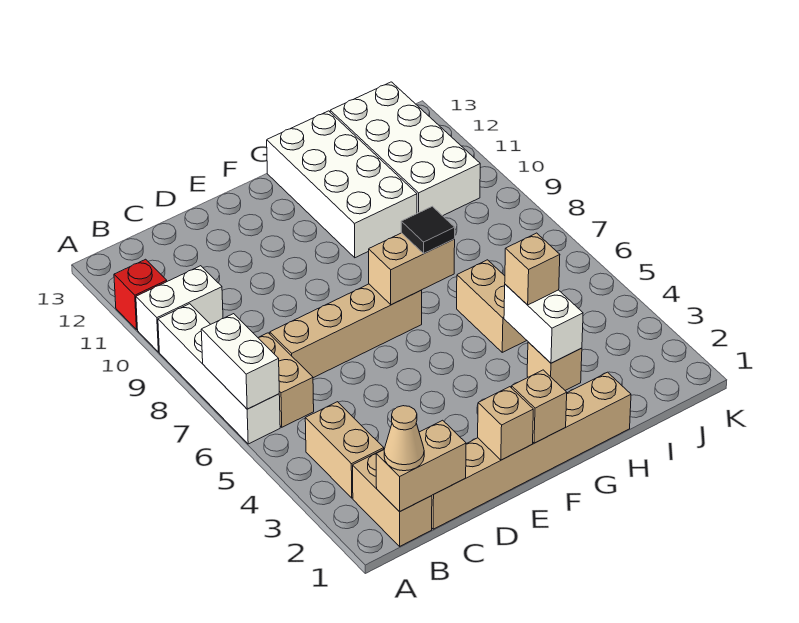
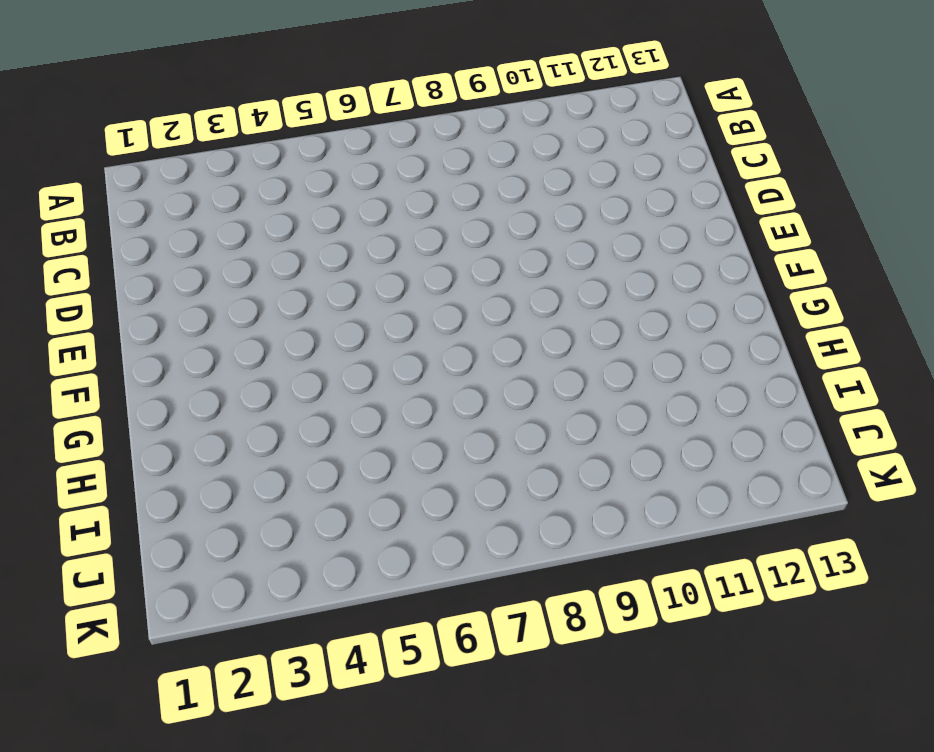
none -> white 1x4 brick [158,304,280,444]
none -> white 1x2 brick [136,266,223,352]
none -> red 1x1 brick [114,259,167,329]

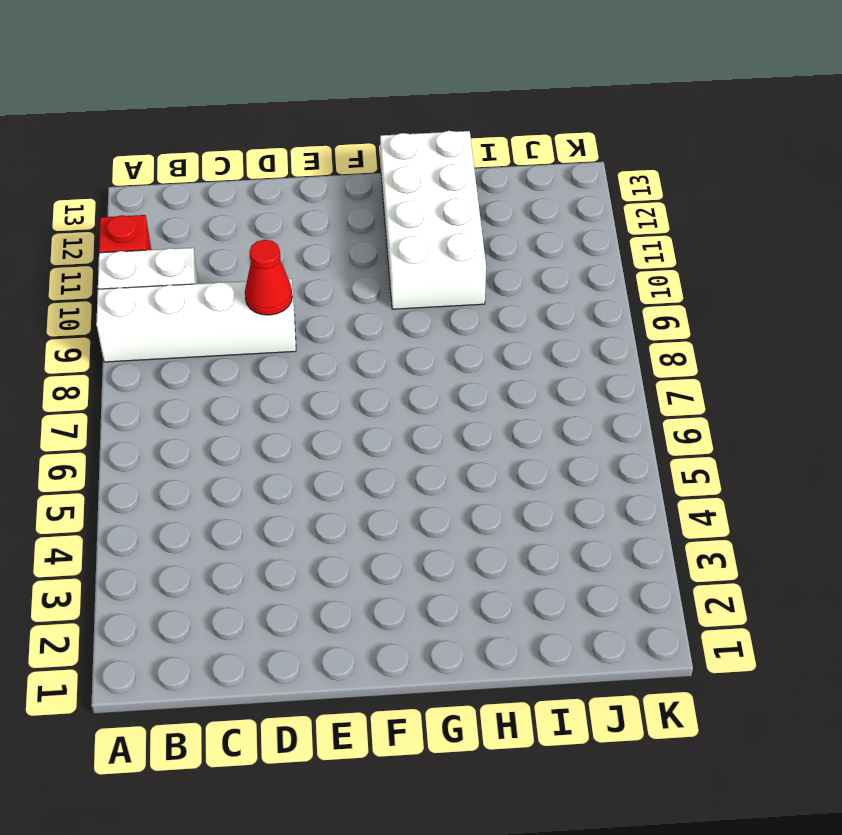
white 1x4 brick [96,279,296,362] -> white 1x4 brick turned to [158,304,280,444]
red 1x1 cone [245,240,292,315] -> none
none -> tan 1x2 brick [353,449,432,546]
none -> tan 1x2 brick [305,402,384,498]
none -> tan 1x2 brick [258,333,314,427]

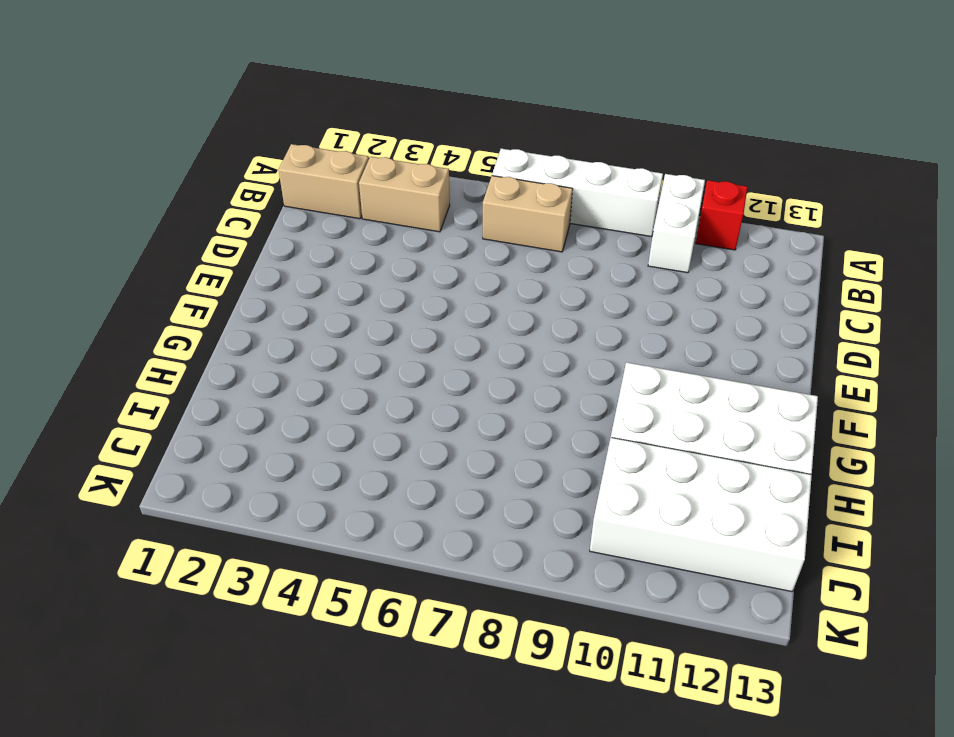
none -> tan 1x6 brick [432,372,631,529]
none -> tan 1x4 brick [270,284,422,378]
none -> tan 1x1 brick [527,342,582,390]

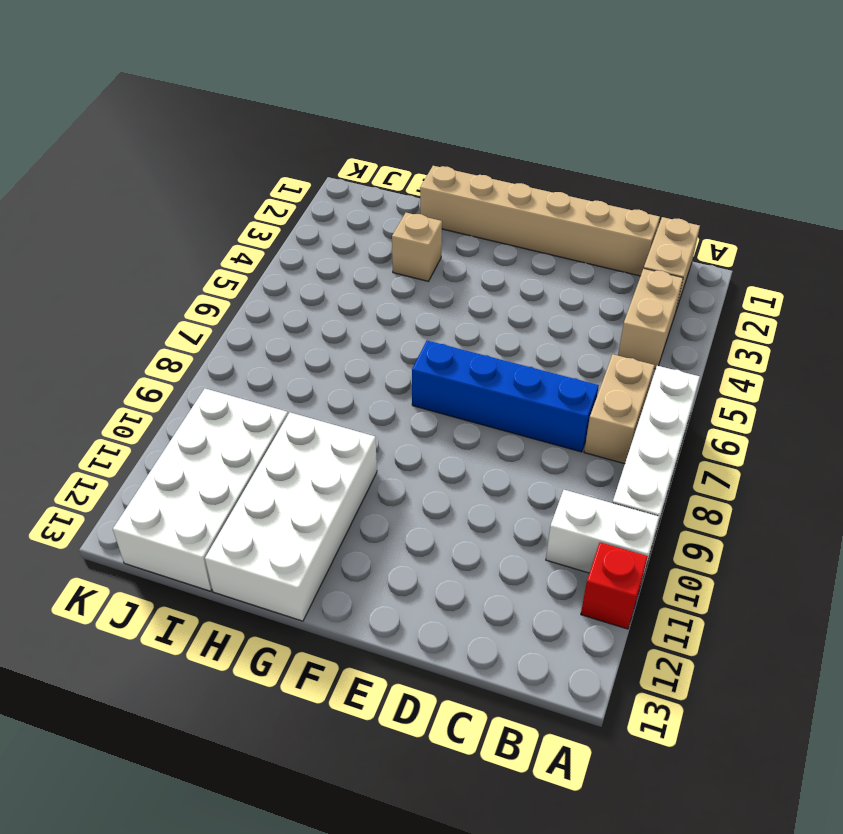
blue 1x4 brick [412,341,599,452] -> tan 1x4 brick [270,284,422,378]
none -> tan 1x2 brick [457,260,527,352]
none -> white 1x2 brick [201,314,279,409]
none -> tan 1x2 brick [376,420,466,512]

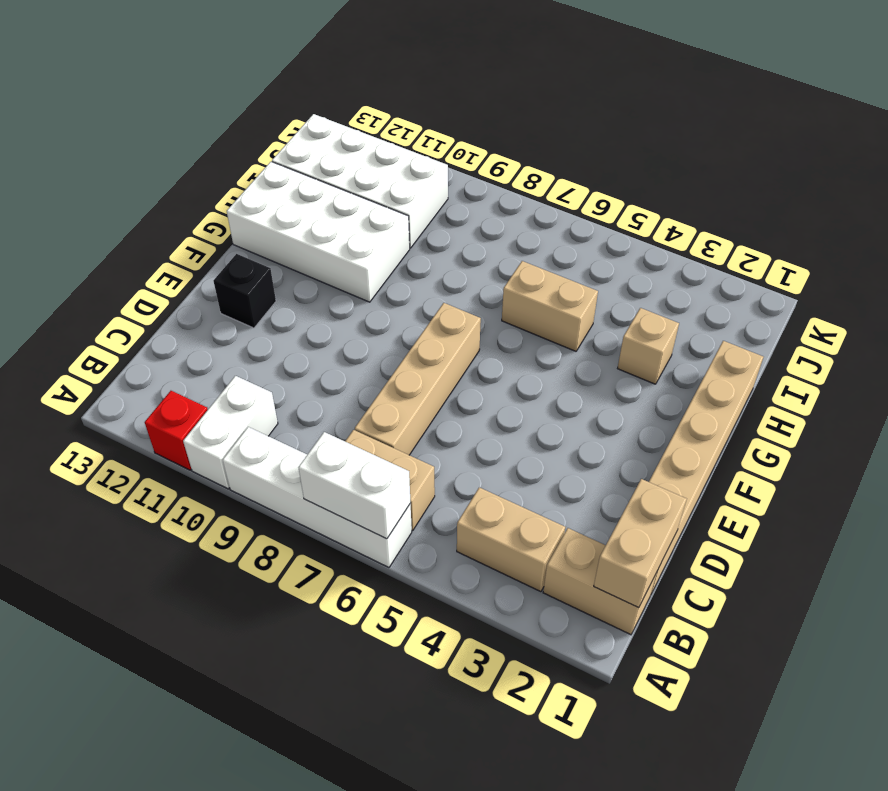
black 1x1 brick [214,254,276,328] -> none
none -> tan 1x1 brick [478,387,533,460]
none -> tan 1x1 brick [512,370,567,443]
none -> tan 1x2 brick [369,233,455,305]

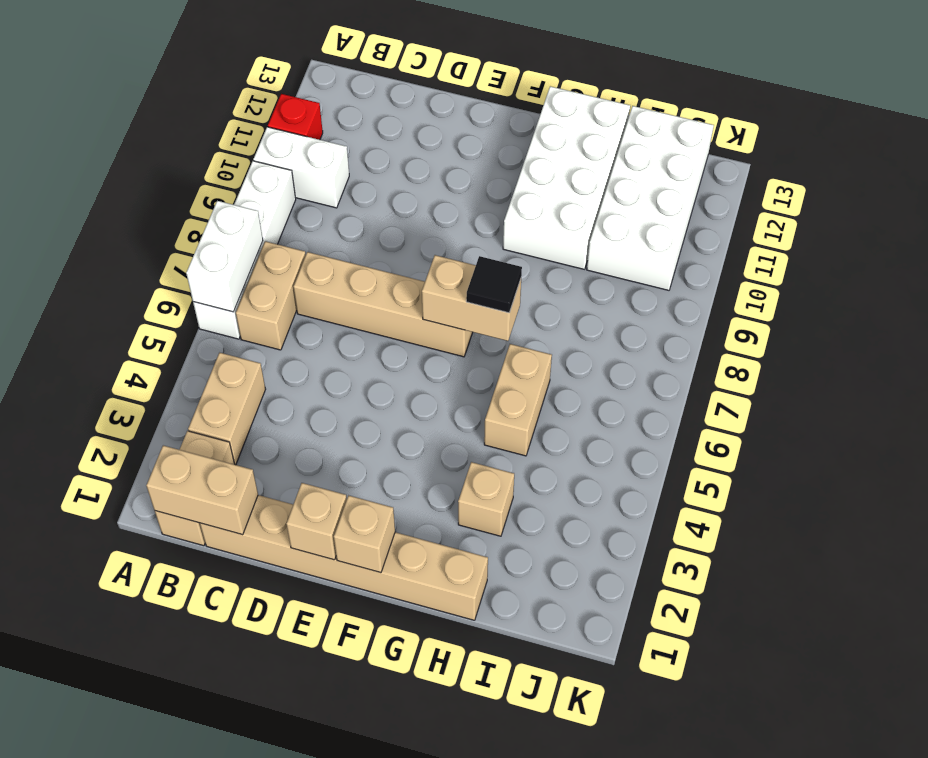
none -> white 1x2 brick [504,284,583,363]
none -> tan 1x1 cone [384,406,424,471]
none -> tan 1x1 brick [505,233,560,305]

